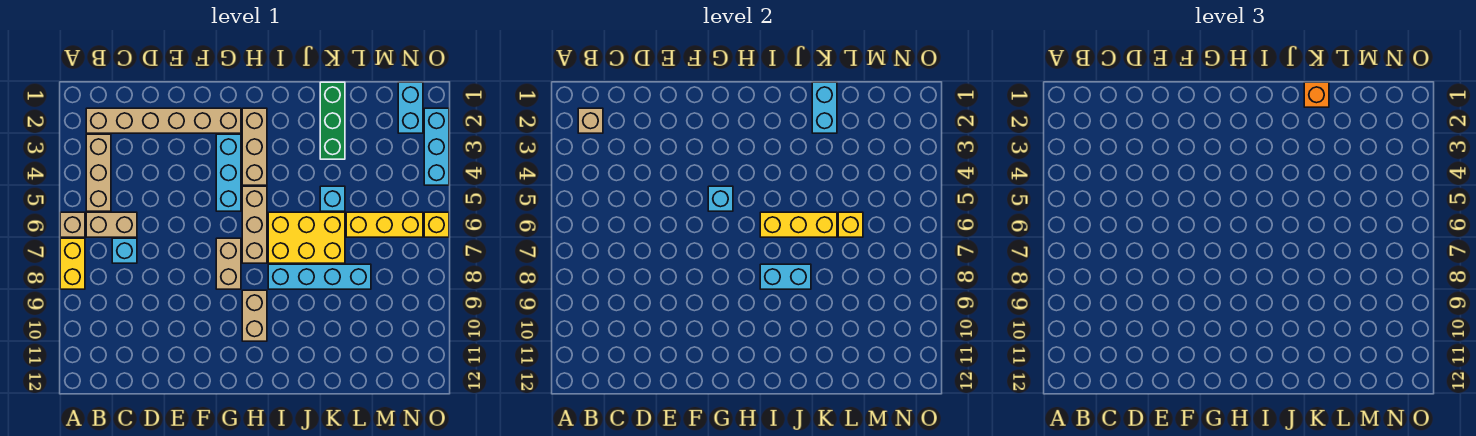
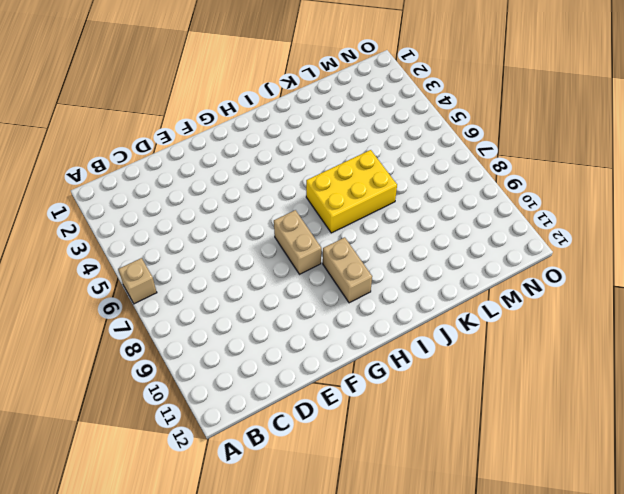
none -> yellow 1x2 brick [60,238,85,289]
none -> tan 1x6 brick [86,108,241,133]
none -> tan 1x3 brick [86,134,111,211]

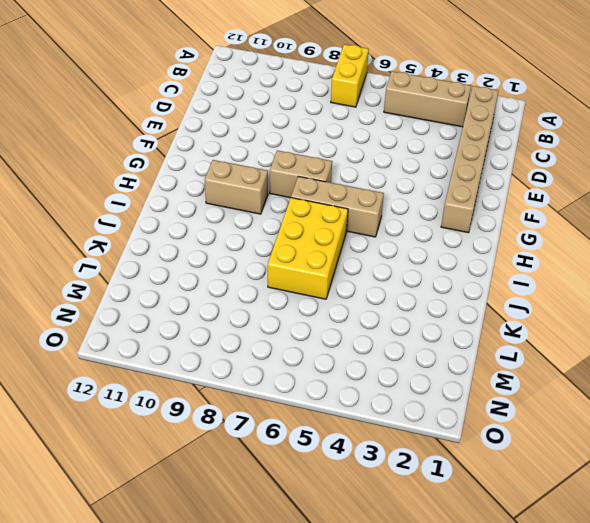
yellow 1x2 brick [331,44,369,107] -> yellow 1x2 brick turned to [60,238,85,289]
none -> tan 1x1 brick [60,212,85,237]
none -> tan 1x2 brick [86,212,137,237]
none -> cyan 1x1 brick [112,238,137,263]

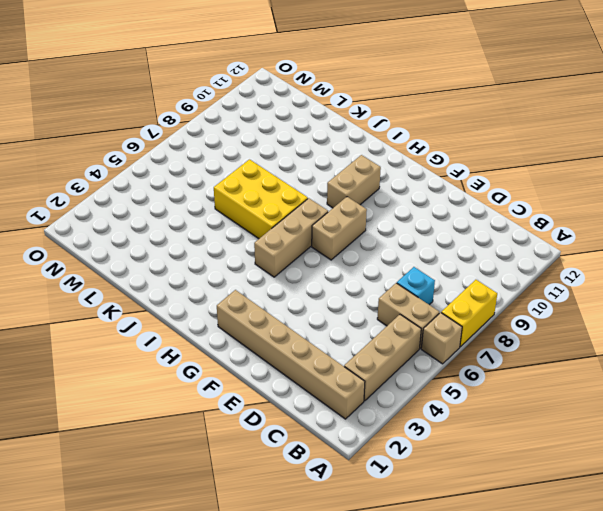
none -> cyan 1x3 brick [216,134,241,211]
none -> tan 1x3 brick [242,108,267,185]
none -> cyan 1x4 brick [268,264,371,289]

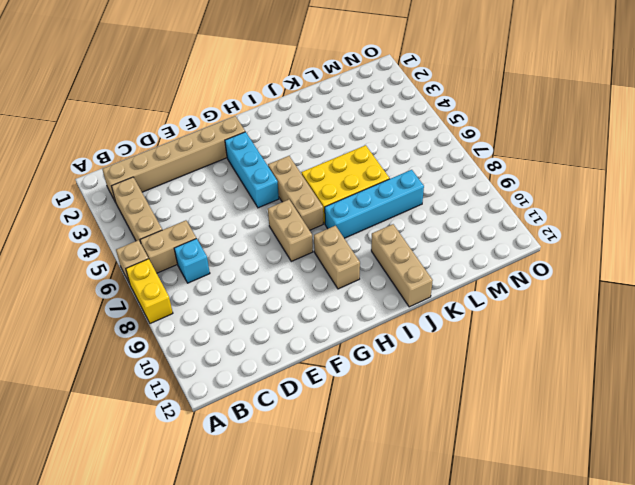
tan 1x3 brick [371,224,433,307] -> tan 1x3 brick moved to [242,108,267,185]
none -> green 1x3 brick [320,82,345,159]
none -> cyan 1x1 brick [320,186,345,211]
none -> yellow 1x3 brick [346,212,423,237]

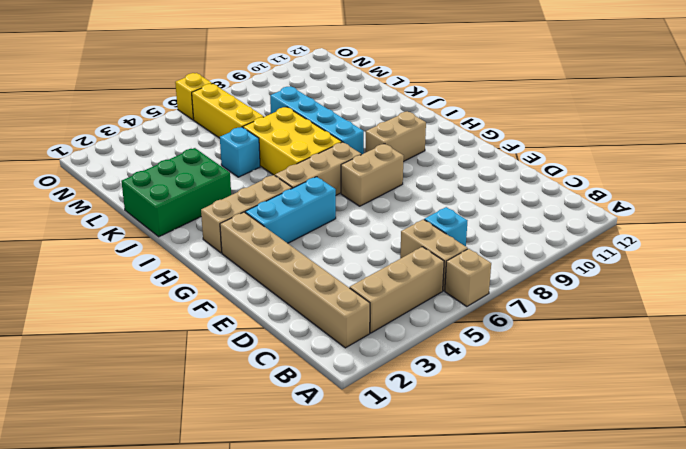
green 2x3 brick [121,148,231,237] -> green 1x3 brick [320,82,345,159]
none -> yellow 1x2 brick [60,238,85,289]
none -> cyan 1x2 brick [398,82,423,133]
none -> cyan 1x3 brick [424,108,449,185]

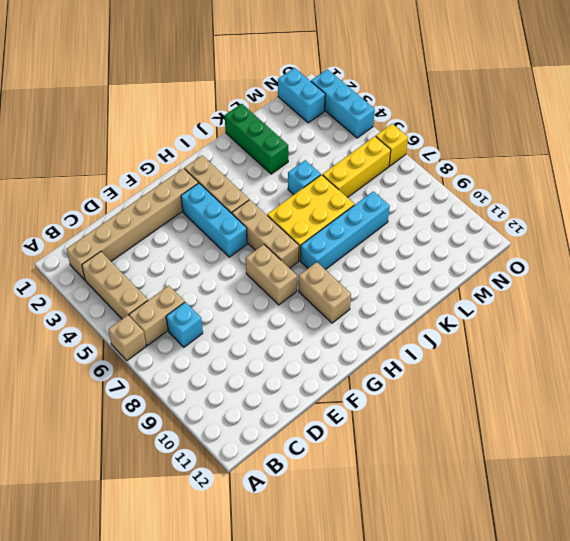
none -> yellow 1x2 brick [60,238,85,289]
none -> tan 1x1 brick [578,108,603,133]
none -> cyan 1x1 brick [708,186,733,211]

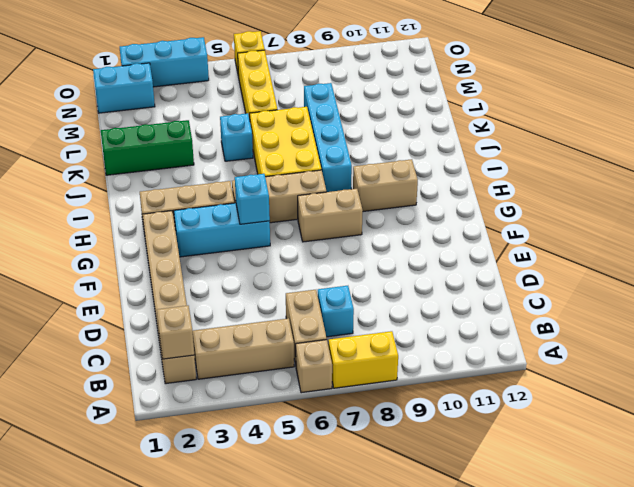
none -> yellow 1x3 brick [760,212,837,237]
none -> cyan 1x2 brick [760,264,811,289]
none -> cyan 1x2 brick [812,82,837,133]

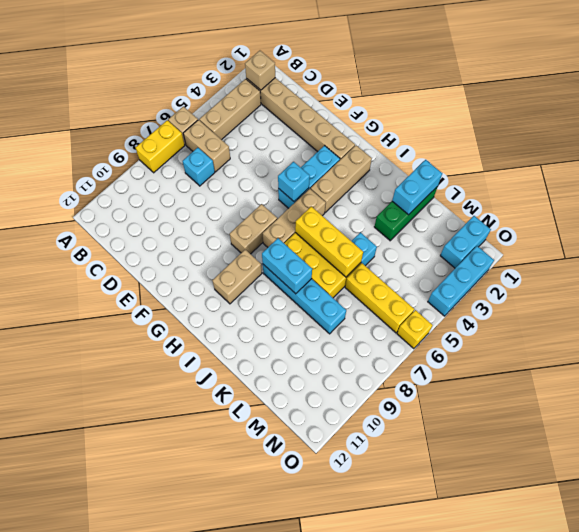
none -> yellow 1x1 brick [838,212,863,237]
none -> orange 1x1 brick [1304,82,1329,107]

